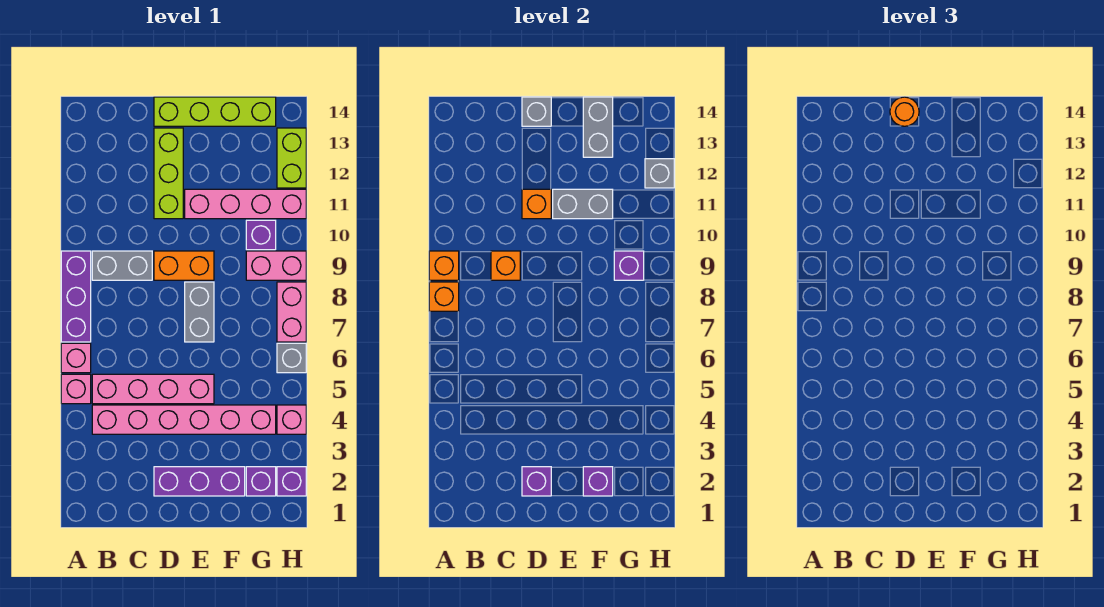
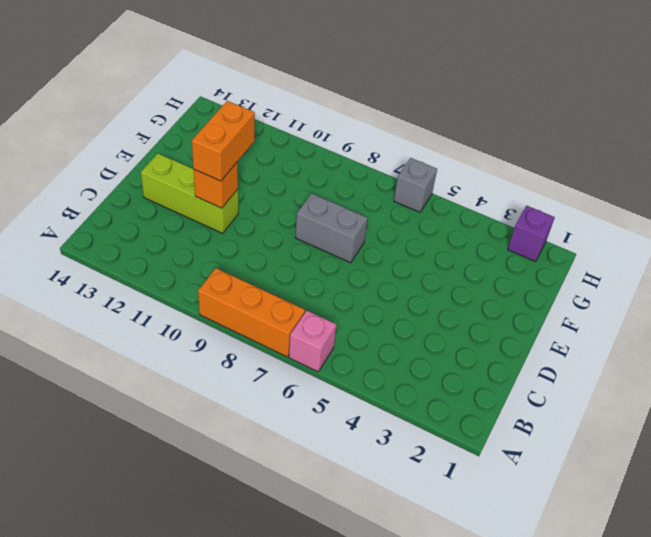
orange 1x3 brick [198,268,305,357] -> purple 1x3 brick [61,251,91,342]
orange 1x2 brick [192,101,255,181] -> orange 1x2 brick moved to [154,251,214,280]
none -> pink 1x1 brick [61,374,91,404]
none -> pink 1x6 brick [92,405,276,434]
none -> pink 1x4 brick [92,374,214,404]
none -> grey 1x2 brick [92,251,152,280]

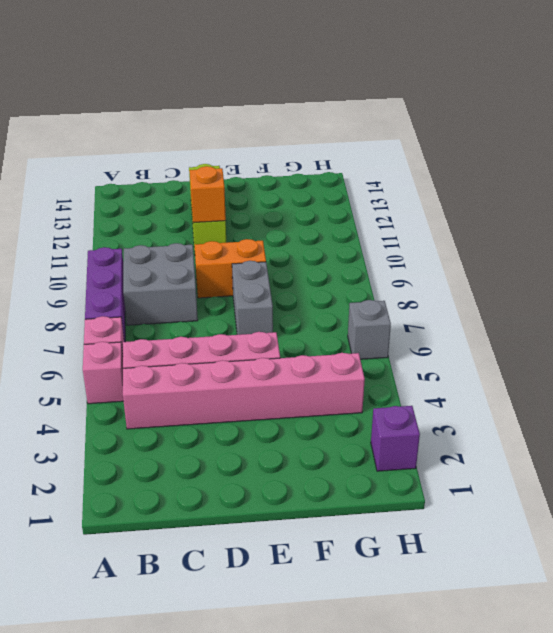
grey 2x2 brick [123,243,198,325] -> grey 1x2 brick [92,251,152,280]
none -> purple 1x3 brick [154,467,245,496]
none -> lime 1x4 brick [154,97,276,126]
none -> pink 1x4 brick [185,189,306,219]
none -> purple 1x1 brick [246,467,276,496]

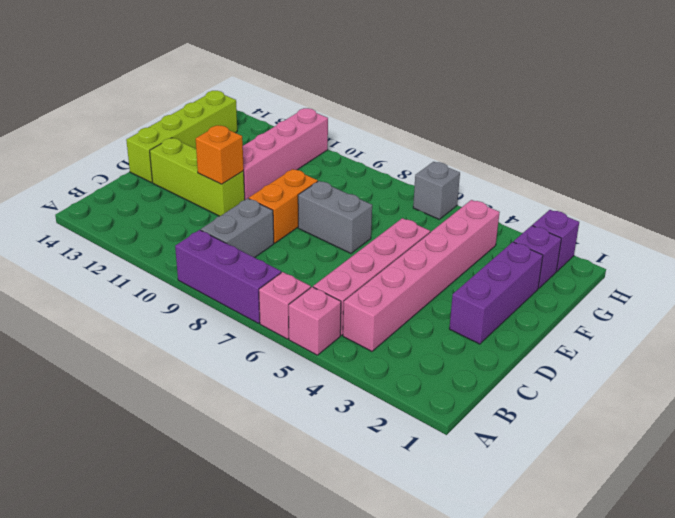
none -> pink 1x2 brick [246,251,306,280]
none -> purple 1x1 brick [246,220,276,250]
none -> pink 1x1 brick [277,405,306,434]
none -> pink 1x2 brick [277,282,306,342]

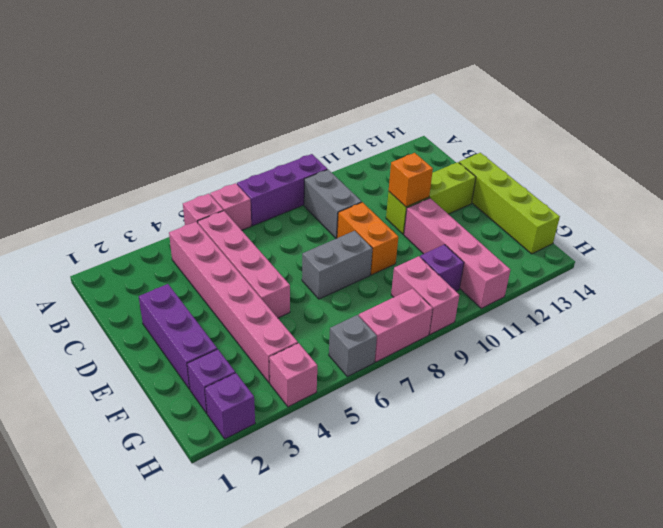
none -> lime 1x2 brick [277,128,306,188]
none -> orange 1x1 brick [429,282,459,311]
none -> orange 1x1 brick [429,251,459,280]
none -> orange 1x1 brick [491,251,520,280]

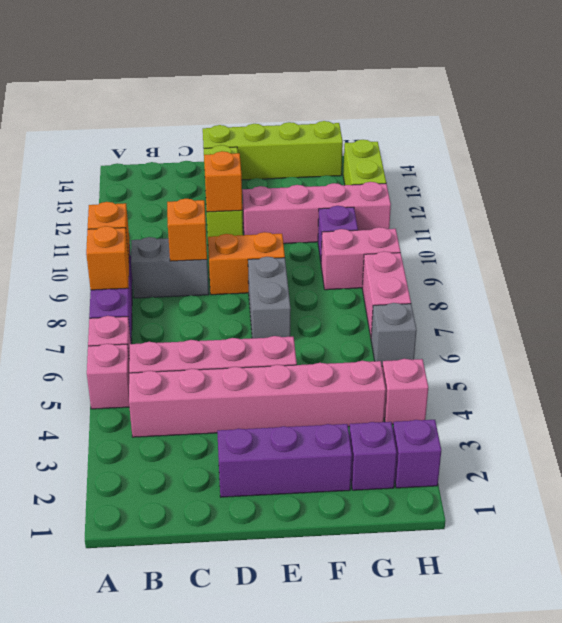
none -> purple 1x1 brick [522,467,551,496]
none -> grey 1x1 brick [522,97,551,126]
none -> grey 1x2 brick [553,189,613,219]
none -> purple 1x1 brick [583,467,613,496]

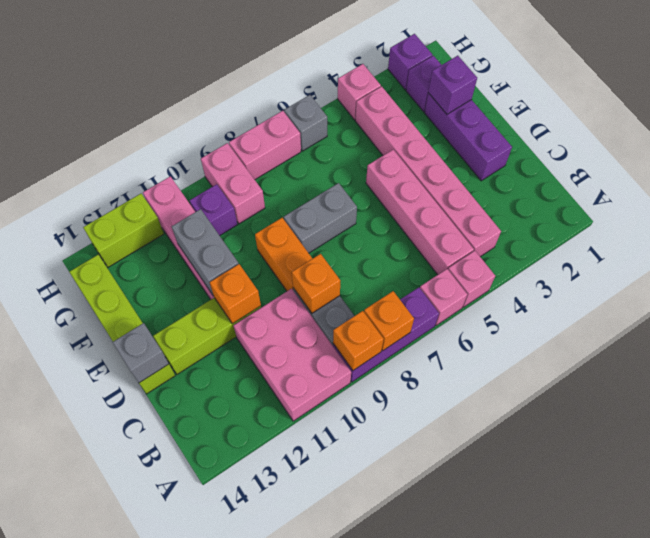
pink 2x3 brick [233,289,351,421] -> none
none -> purple 1x1 brick [522,467,551,496]
none -> grey 1x2 brick [583,97,613,157]
none -> purple 1x1 brick [614,251,644,280]
none -> grey 1x1 brick [645,159,674,188]

